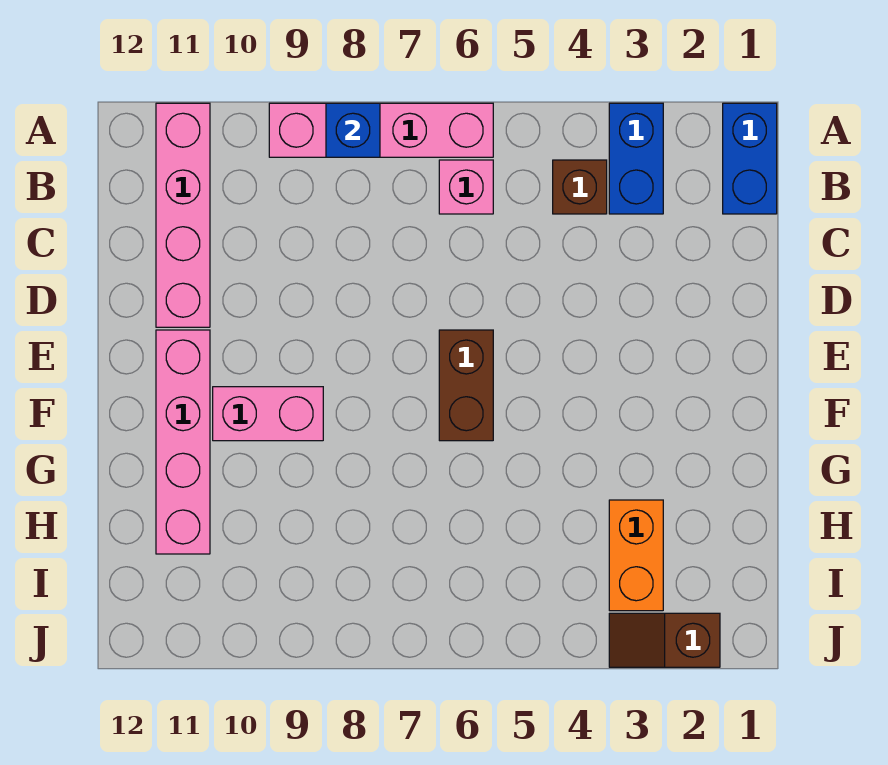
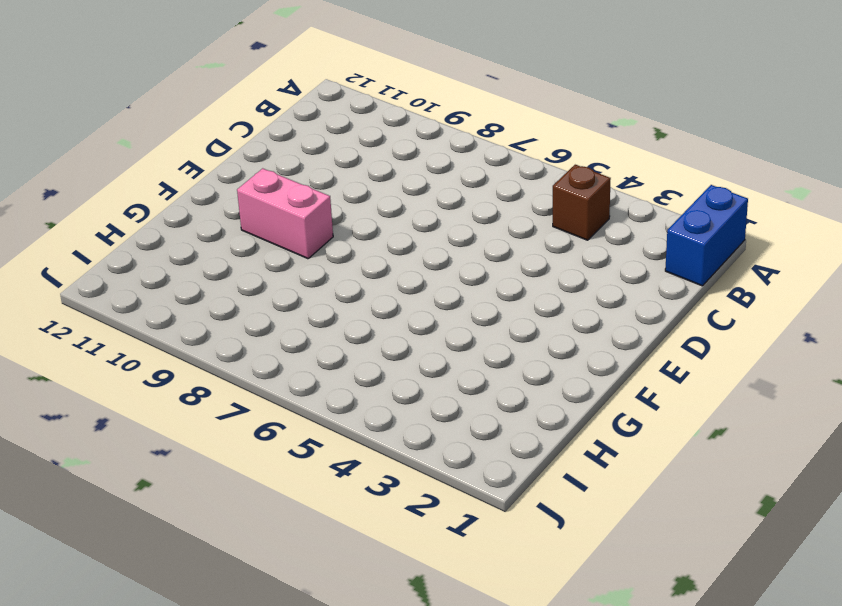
none -> blue 1x2 brick [609,103,663,214]
none -> pink 1x4 brick [269,103,493,157]
none -> pink 1x4 brick [156,103,210,327]

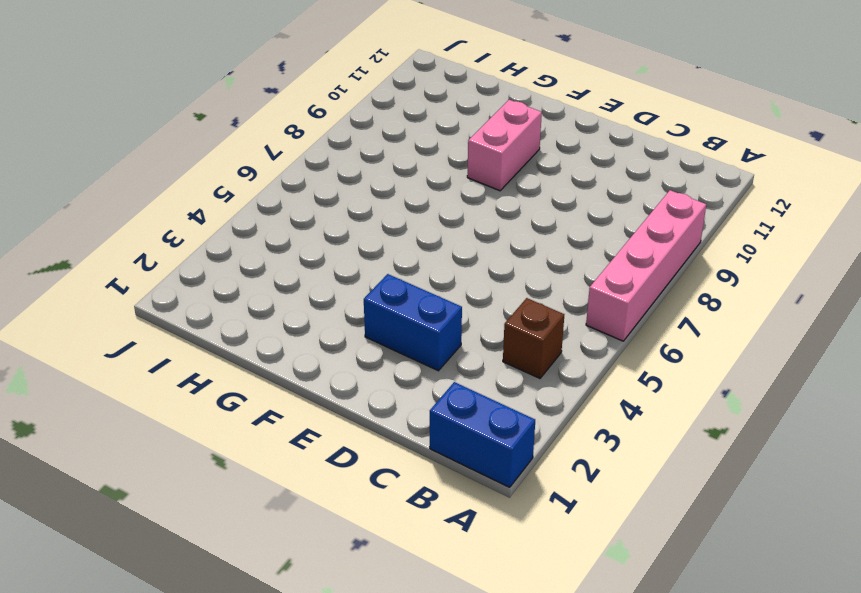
blue 1x2 brick [364,274,462,371] -> blue 1x2 brick moved to [609,103,663,214]
none -> pink 1x4 brick [156,103,210,327]
none -> pink 1x1 brick [439,160,493,214]
none -> brown 1x2 brick [439,330,493,441]

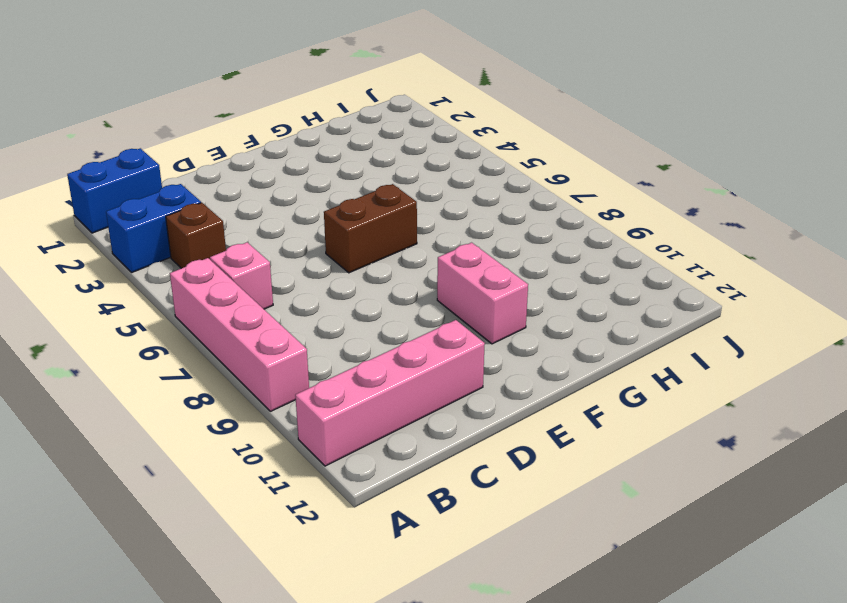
none -> pink 1x4 brick [156,330,210,554]
none -> orange 1x2 brick [609,500,663,611]
none -> brown 1x2 slope [609,613,720,667]

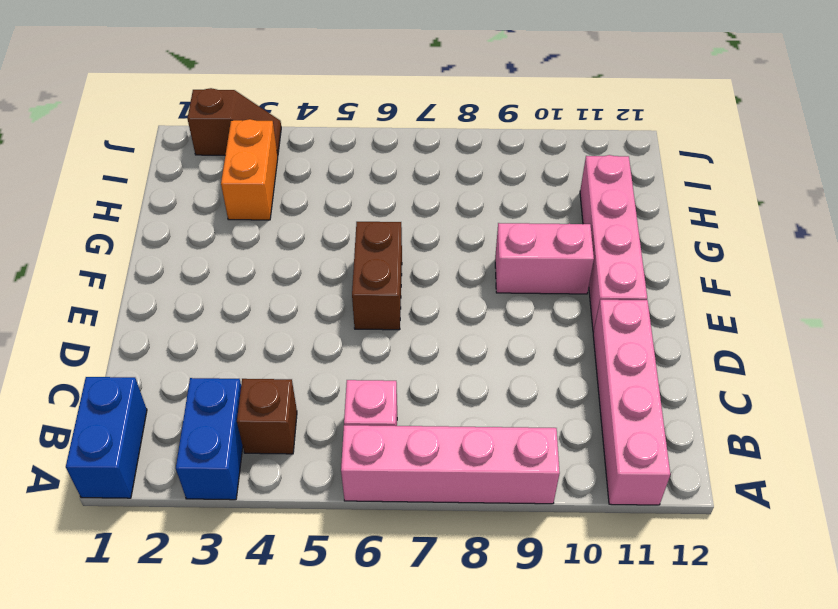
none -> blue 1x1 brick [326,103,380,157]

